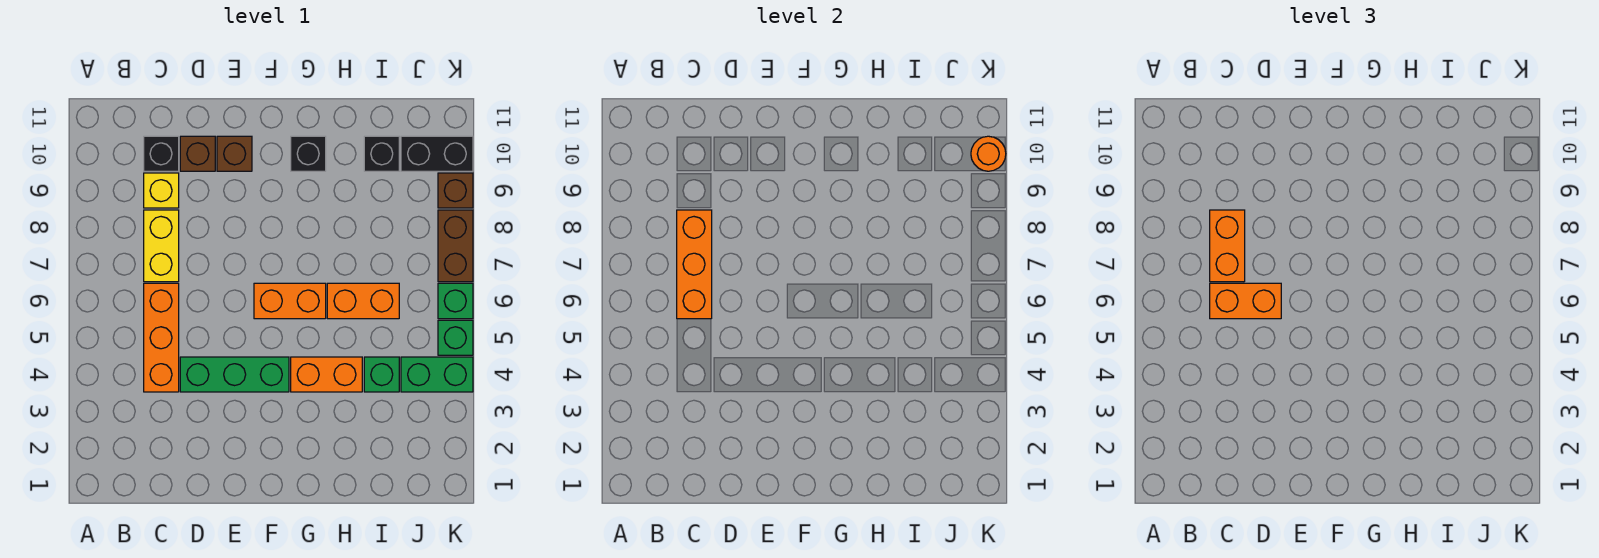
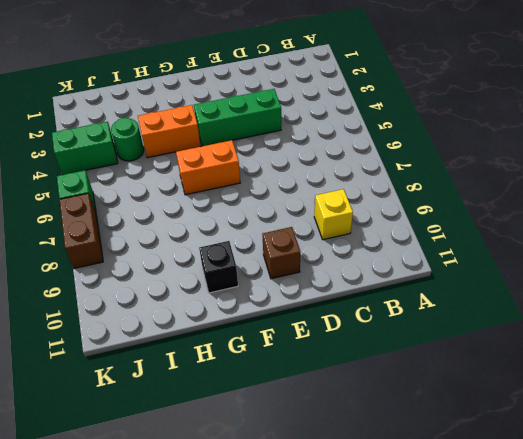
green 1x1 round brick [111,118,144,161] -> green 1x1 brick [364,357,399,392]
none -> orange 1x3 brick [144,283,179,392]
none -> yellow 1x2 brick [144,210,179,282]
none -> black 1x1 brick [144,136,179,171]

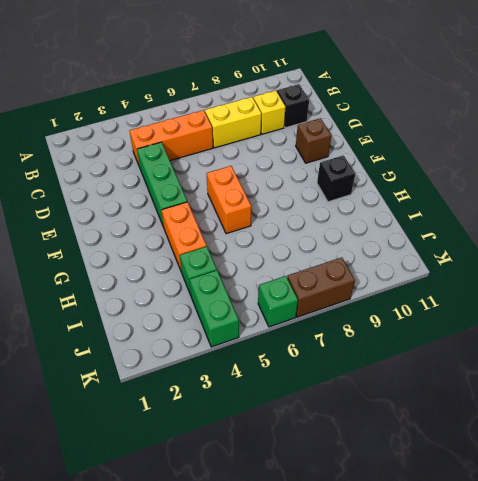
none -> brown 1x1 brick [180,136,215,171]
none -> orange 1x2 brick [327,283,399,319]
none -> black 1x1 brick [364,136,399,171]

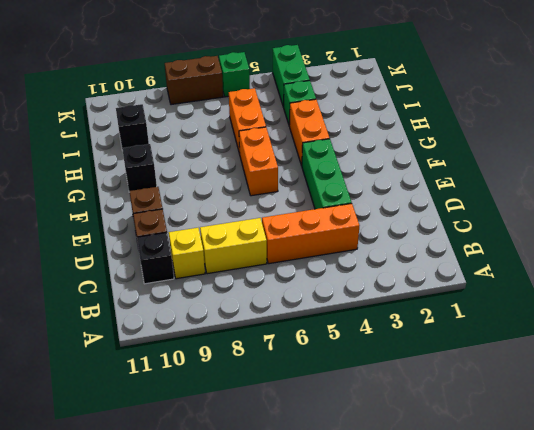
none -> black 1x2 brick [401,136,473,171]
none -> green 1x1 brick [438,320,473,355]
none -> brown 1x1 brick [438,173,473,208]

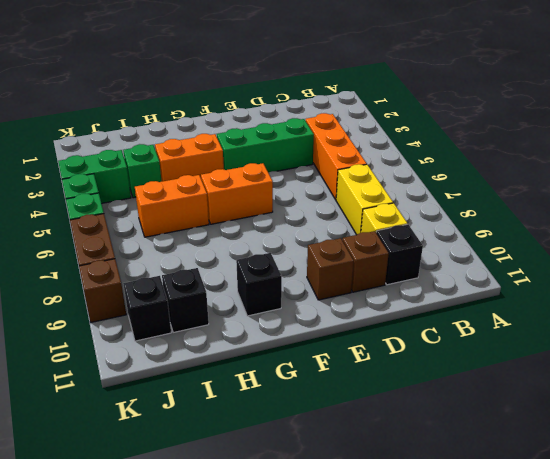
black 1x1 brick [123,276,171,341] -> black 1x2 brick [401,136,473,171]
none -> orange 1x3 brick [677,210,712,319]
none -> orange 1x1 round brick [971,136,1006,171]
none -> orange 1x2 brick [1210,283,1281,319]

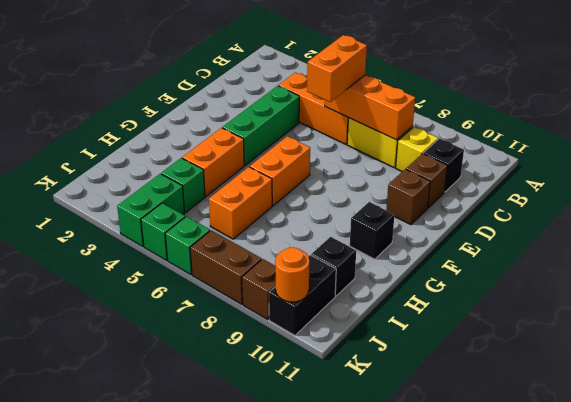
none -> orange 1x2 brick [1210,210,1245,282]

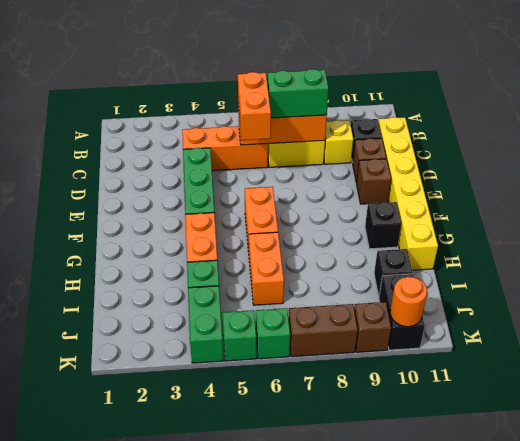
green 1x2 brick [267,69,329,118] -> orange 1x2 brick [1210,210,1245,282]
yellow 1x6 brick [378,117,438,270] -> none

